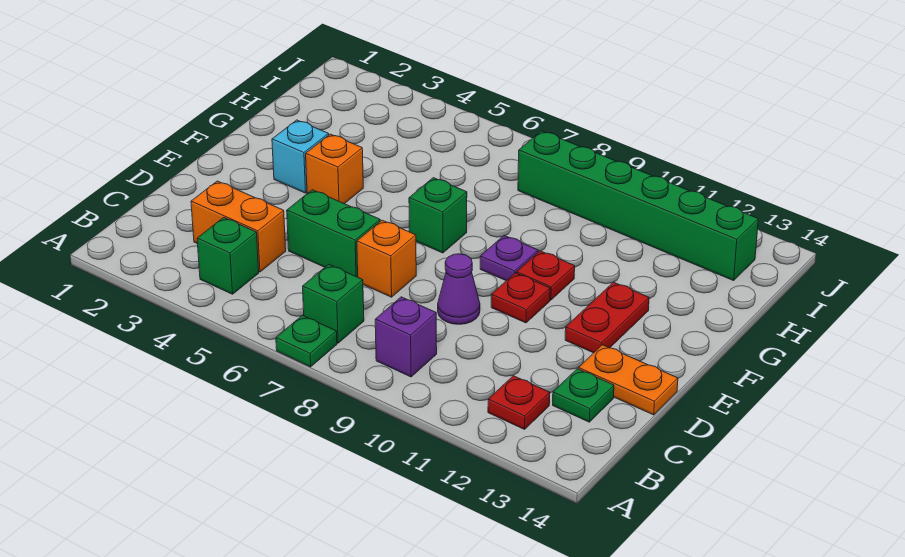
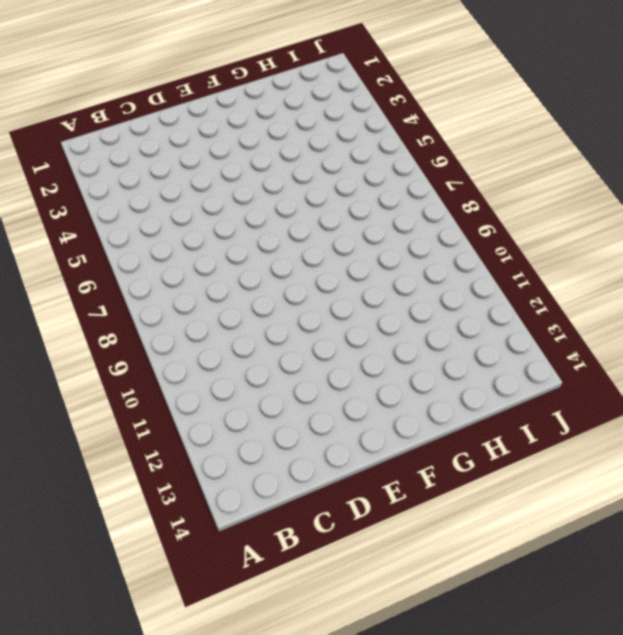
none -> green 1x1 plate [276,315,337,367]
none -> green 1x1 brick [197,218,259,294]
none -> green 1x1 brick [303,264,364,343]

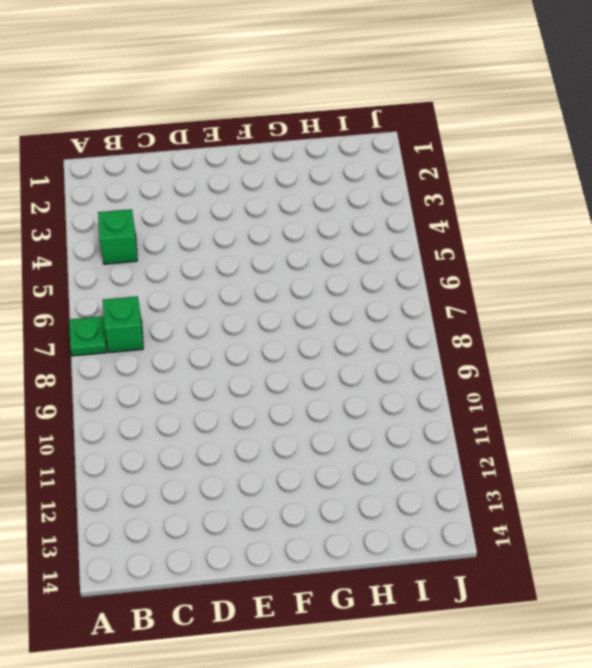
none -> purple 1x1 brick [375,297,437,377]
none -> red 1x1 plate [488,376,550,429]
none -> orange 1x2 brick [191,181,286,272]

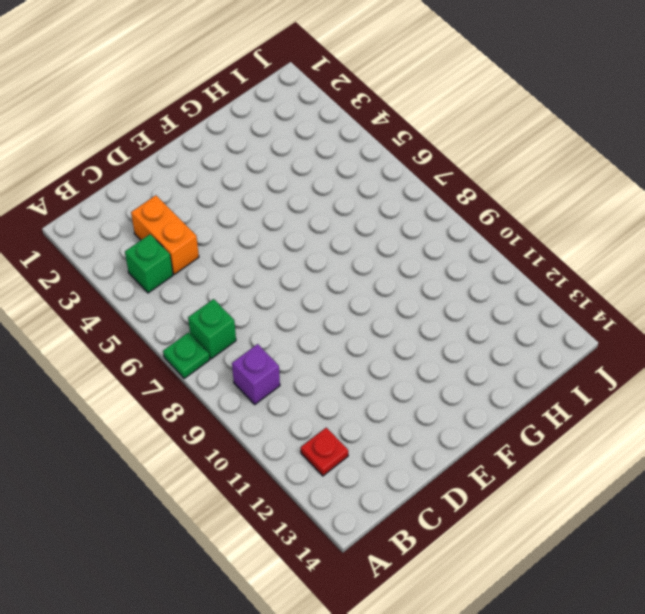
none -> green 1x1 plate [553,369,614,422]
none -> green 1x2 brick [287,190,380,277]
none -> orange 1x1 brick [357,220,416,297]

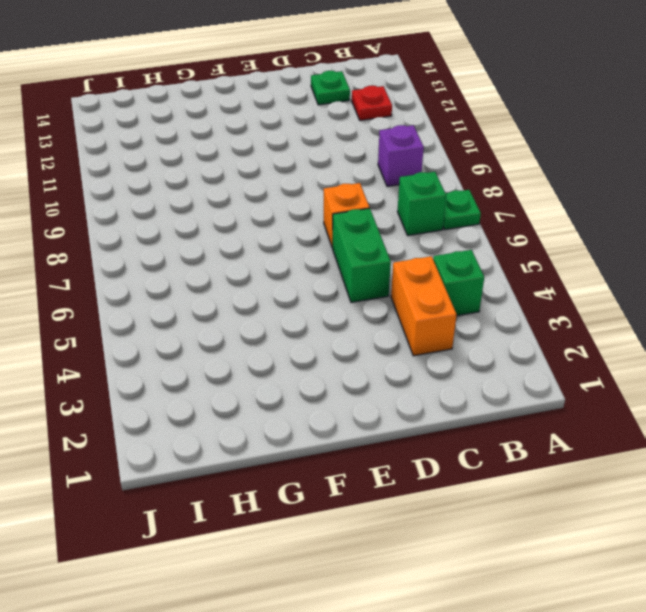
none -> purple 1x1 cone [438,254,480,324]
none -> orange 1x2 plate [578,345,678,415]
none -> red 1x1 plate [491,273,550,323]

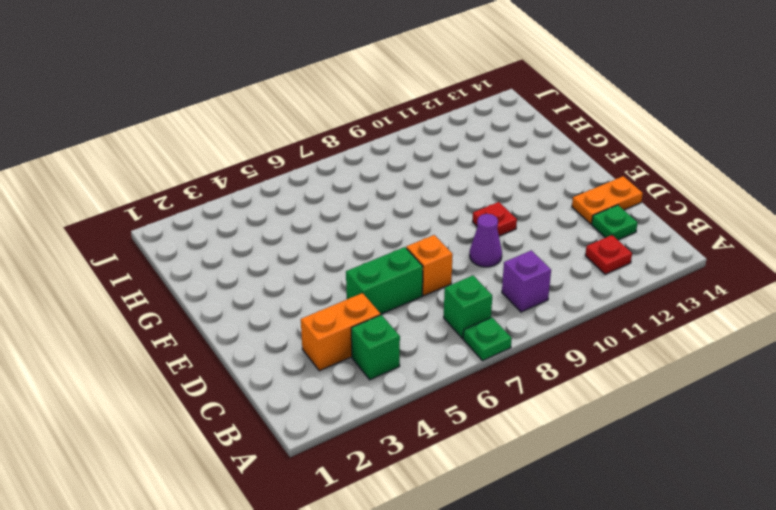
none -> red 1x2 plate [565,282,649,353]
none -> cyan 1x1 brick [272,120,329,193]
none -> orange 1x1 brick [306,134,363,204]

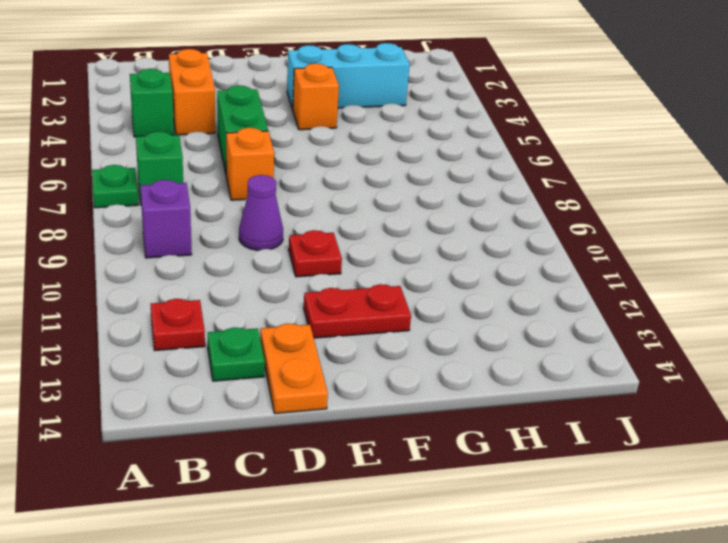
cyan 1x3 brick [287,43,410,110] -> cyan 1x1 brick [272,120,329,193]
none -> green 1x1 brick [409,178,467,253]
none -> purple 1x1 plate [480,236,538,281]
none -> red 1x1 plate [516,251,575,300]

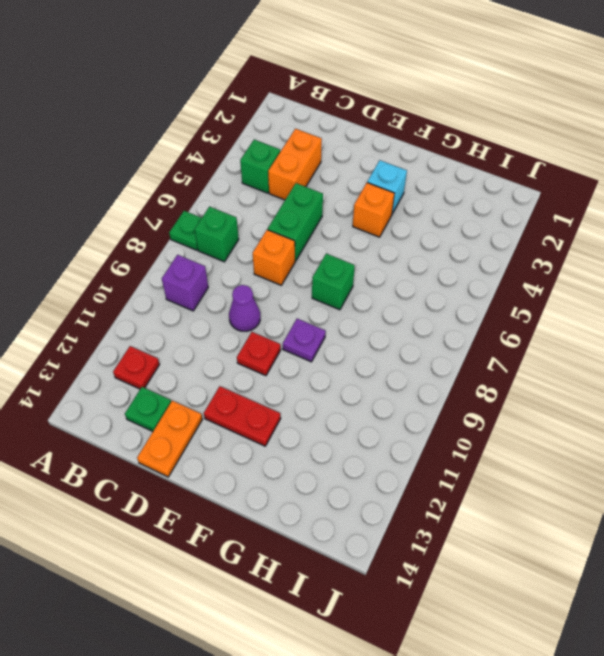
none -> red 1x1 plate [516,251,575,300]
none -> green 1x6 brick [518,131,758,281]

